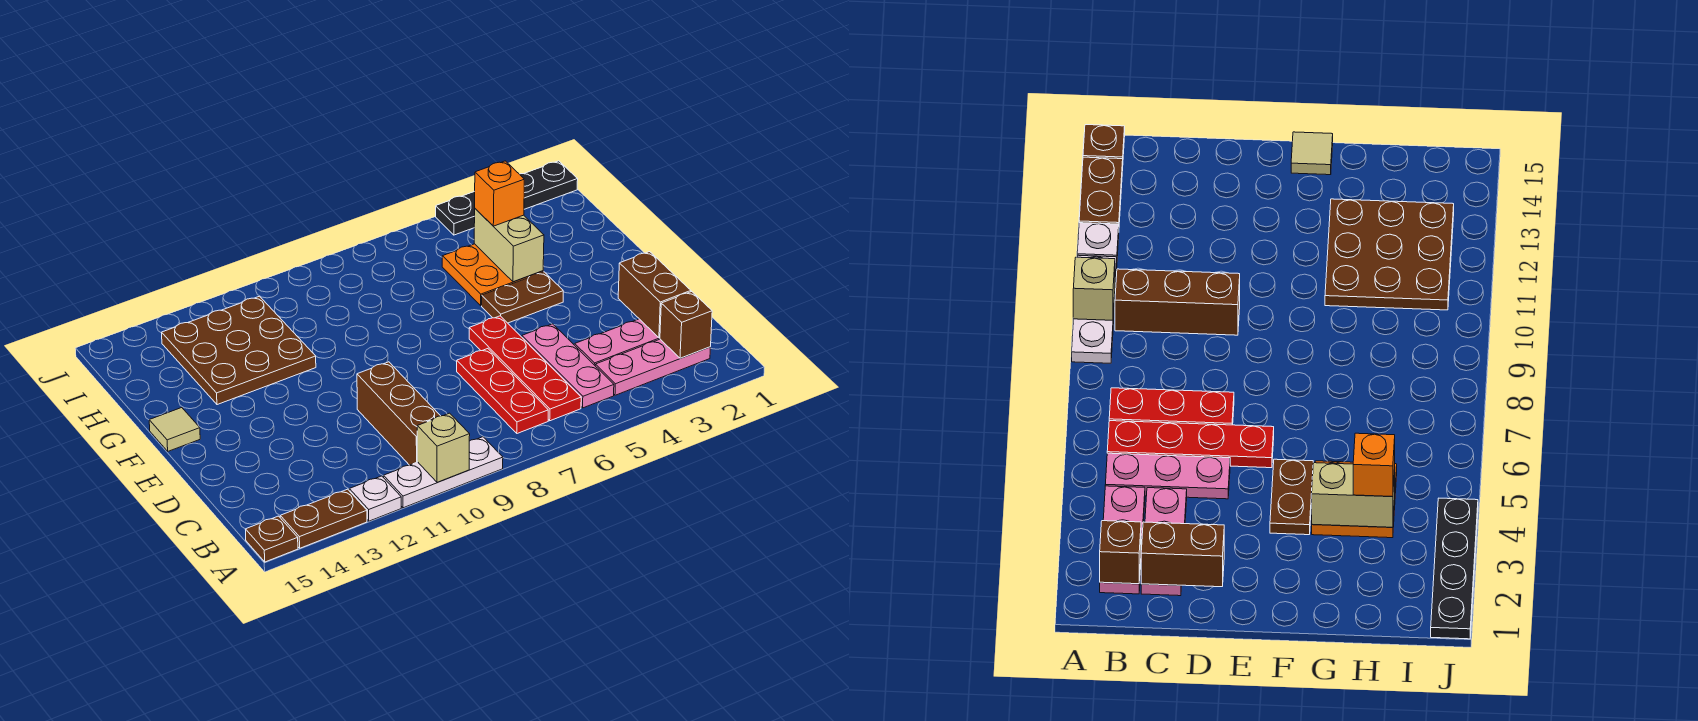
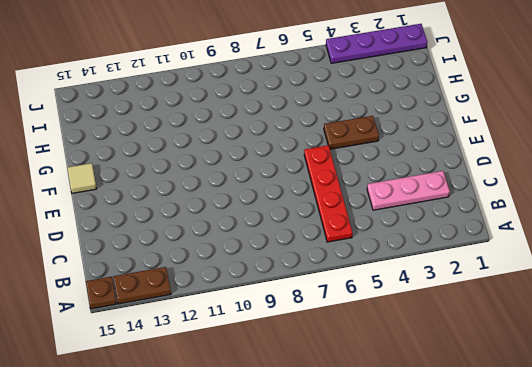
purple 1x4 plate [326,24,428,63] -> black 1x4 plate [436,161,578,235]
none -> white 1x3 plate [384,437,503,508]
none -> white 1x1 plate [349,476,401,521]
none -> pink 1x3 plate [595,339,711,395]

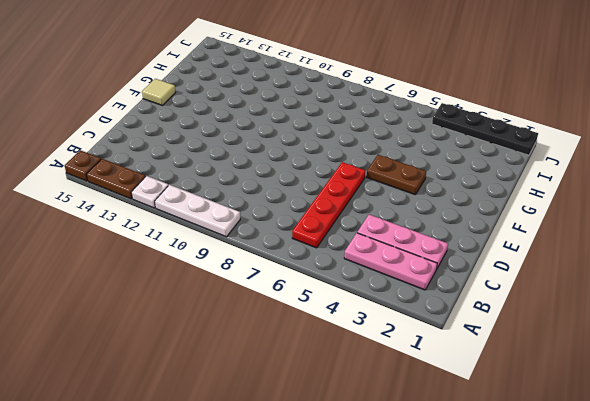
none -> pink 1x3 plate [522,324,614,408]
none -> red 1x3 plate [457,349,548,433]
none -> brown 1x3 brick [357,362,440,465]

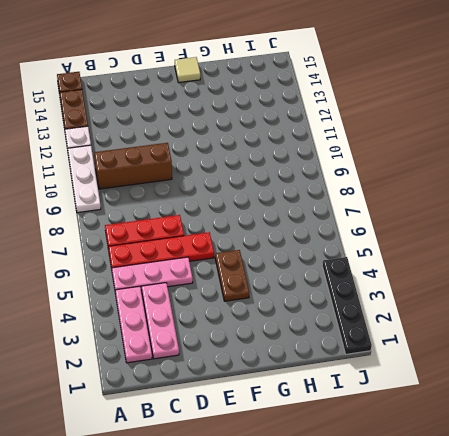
none -> orange 2x2 plate [442,244,543,306]
none -> brown 3x3 plate [162,296,316,405]
none -> tan 1x1 brick [417,413,470,482]

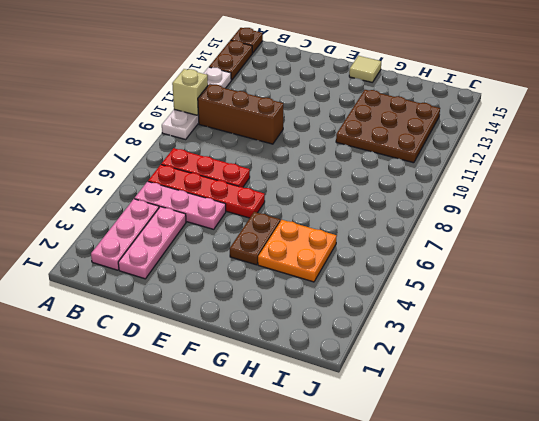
none -> black 1x4 plate [436,161,578,235]
none -> brown 1x1 brick [660,292,712,358]
none -> brown 1x2 brick [618,252,691,338]

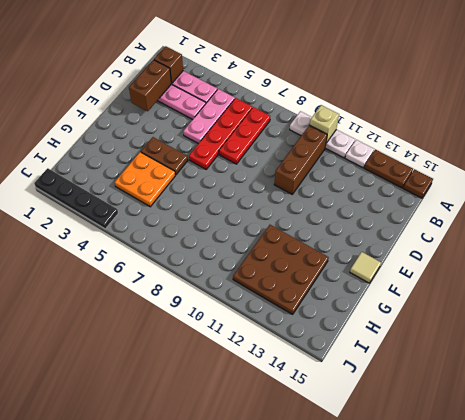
none -> tan 1x2 brick [474,209,544,282]
none -> orange 1x1 brick [475,161,524,226]

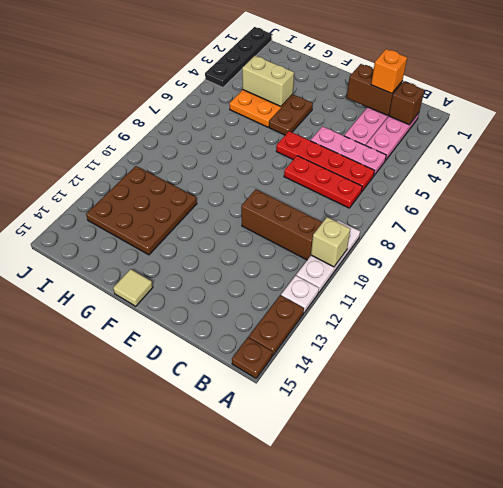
orange 1x1 brick [371,49,407,93] -> orange 1x1 brick moved to [475,161,524,226]

